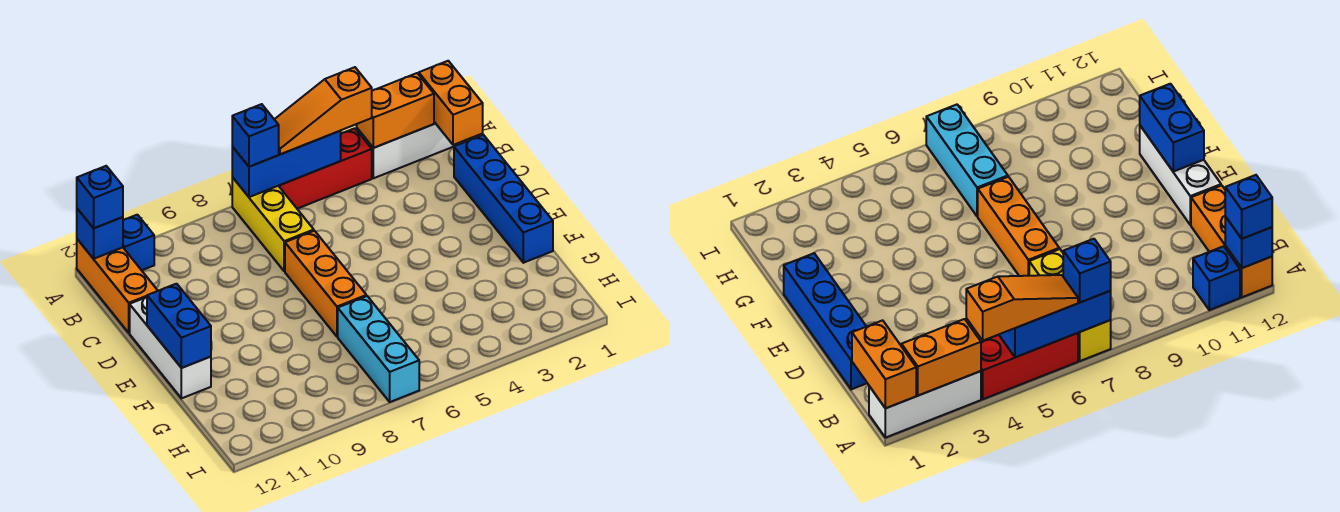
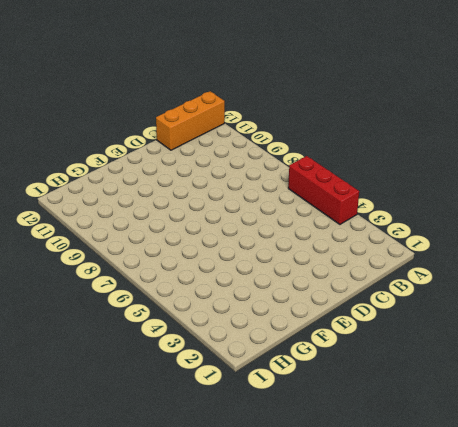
none -> white 1x3 brick [357,122,465,178]
none -> yellow 1x3 brick [232,177,314,271]
none -> blue 1x1 brick [123,215,154,270]

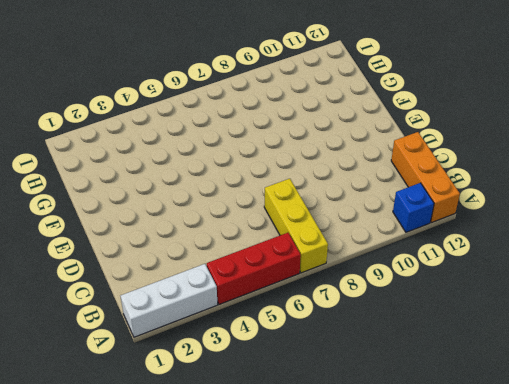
none -> blue 1x4 brick [454,135,553,263]
none -> orange 1x3 brick [285,231,366,337]
none -> white 1x3 brick [130,297,211,398]

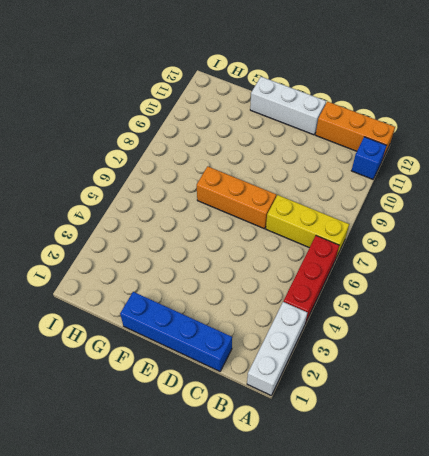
none -> cyan 1x3 brick [338,296,419,402]
none -> orange 1x2 brick [419,61,483,145]
none -> orange 1x2 brick [357,73,434,148]

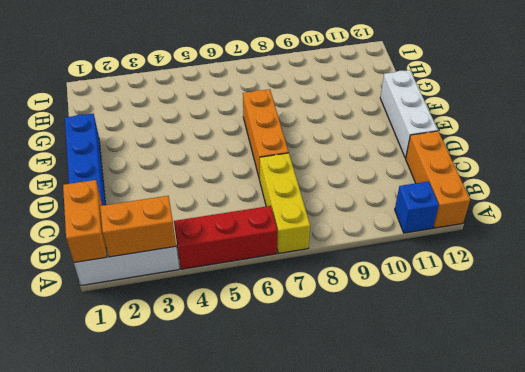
none -> cyan 1x3 brick [338,296,419,402]
none -> blue 1x3 brick [232,131,341,197]
none -> blue 1x1 brick [77,209,123,259]

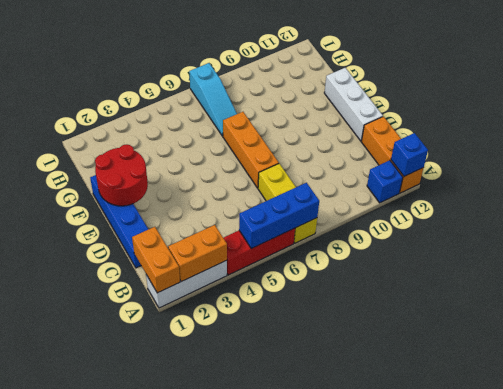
red 2x2 round brick [95,144,148,206] -> none
cyan 1x3 slope [189,63,237,136] -> cyan 1x3 brick [338,296,419,402]
none -> blue 1x2 brick [147,284,211,368]
none -> orange 1x3 slope [274,67,372,154]
none -> blue 1x1 brick [232,104,279,167]

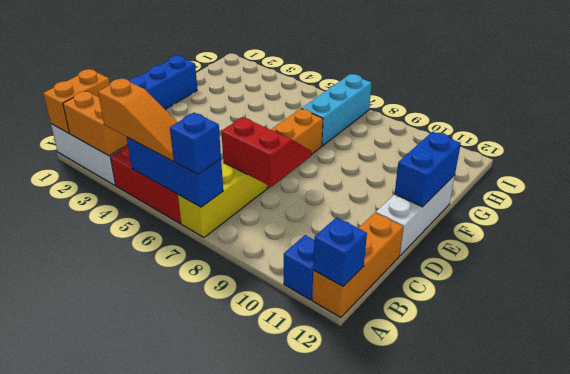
red 2x2 slope [221,117,311,187] -> none
none -> blue 1x1 brick [77,166,123,228]

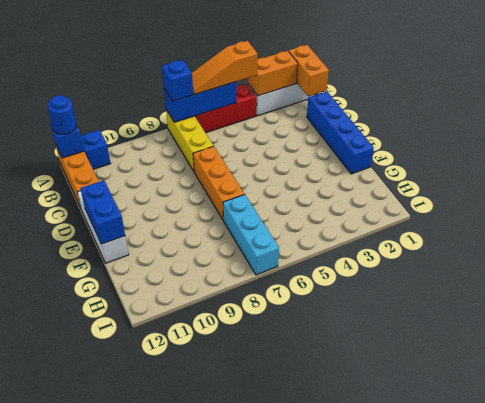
blue 1x1 round brick [48,95,77,134] -> blue 1x1 brick [77,166,123,228]

